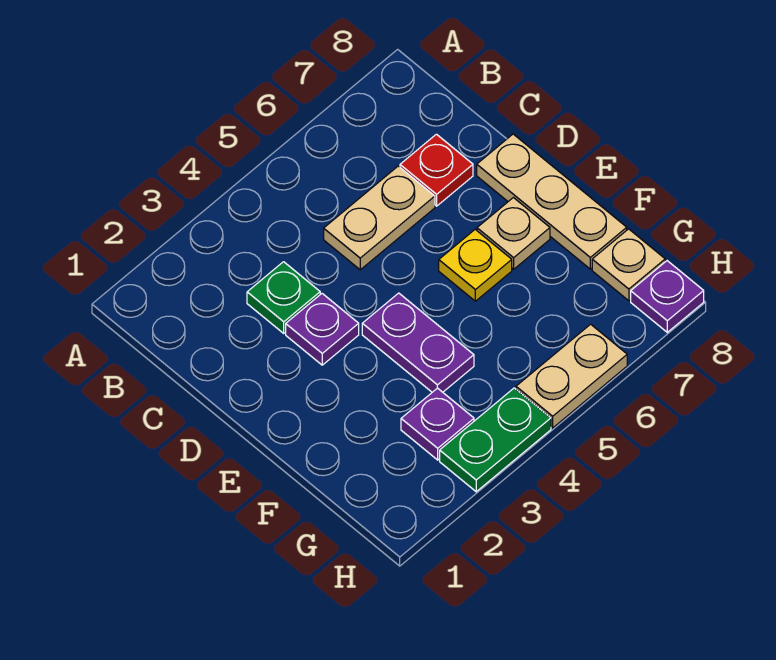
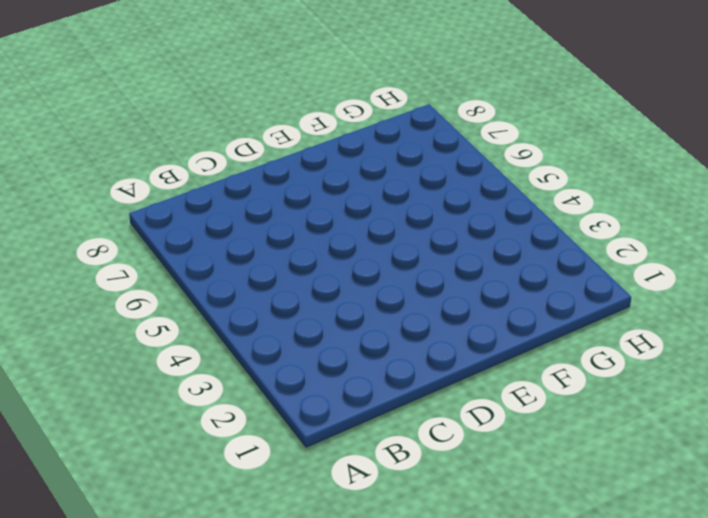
none -> green 1x1 plate [247,262,320,333]
none -> tan 1x2 plate [324,166,435,270]
none -> red 1x1 plate [400,134,473,206]

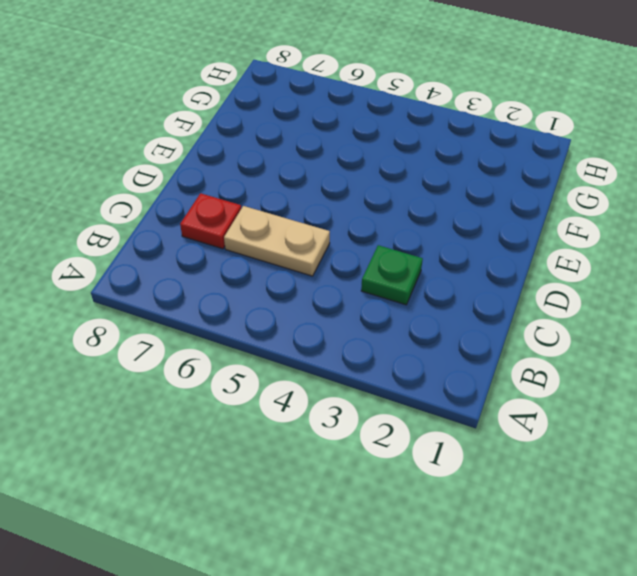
none -> purple 1x1 plate [286,294,359,365]
none -> tan 1x3 plate [477,134,627,269]
none -> purple 1x2 plate [362,293,474,392]

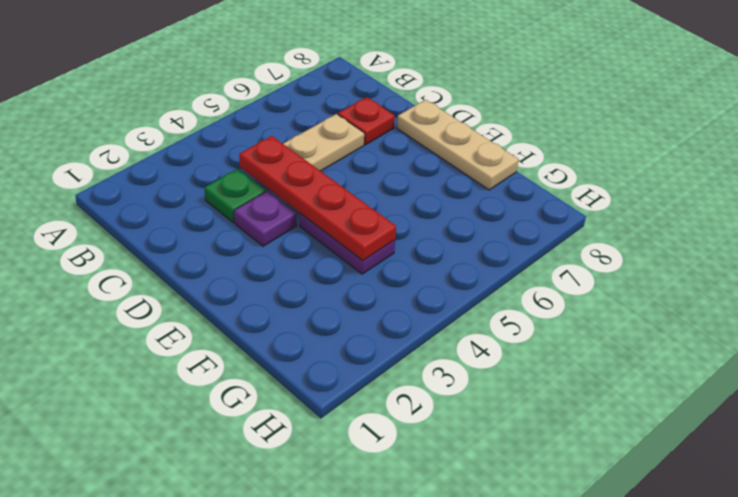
red 1x4 plate [239,136,396,261] -> none
none -> yellow 1x1 plate [439,229,512,301]
none -> tan 1x1 plate [477,198,550,269]
none -> purple 1x1 plate [401,388,474,460]

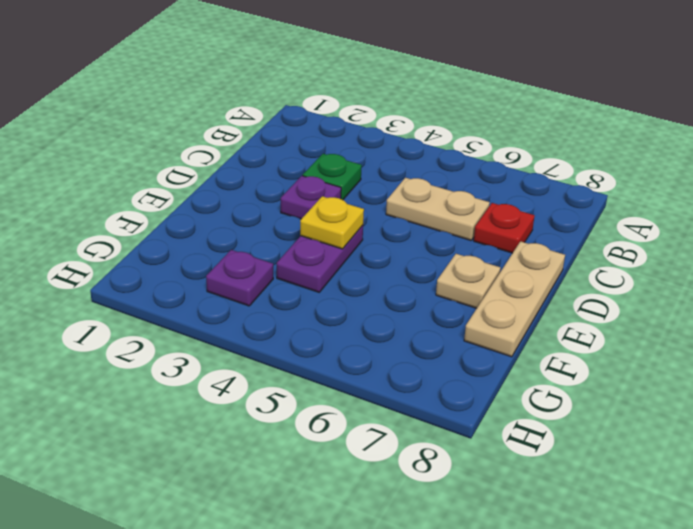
yellow 1x1 plate [300,196,364,249] -> yellow 1x1 plate moved to [439,229,512,301]
none -> tan 1x1 plate [592,229,665,301]
none -> green 1x2 plate [440,388,551,492]
none -> tan 1x2 plate [516,324,627,428]

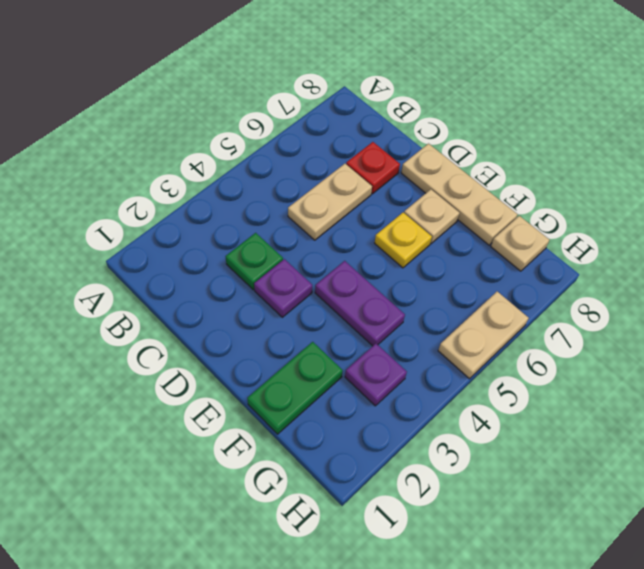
green 1x2 plate [247,342,343,434] -> green 1x2 plate moved to [440,388,551,492]
none -> purple 1x1 plate [631,261,704,332]

